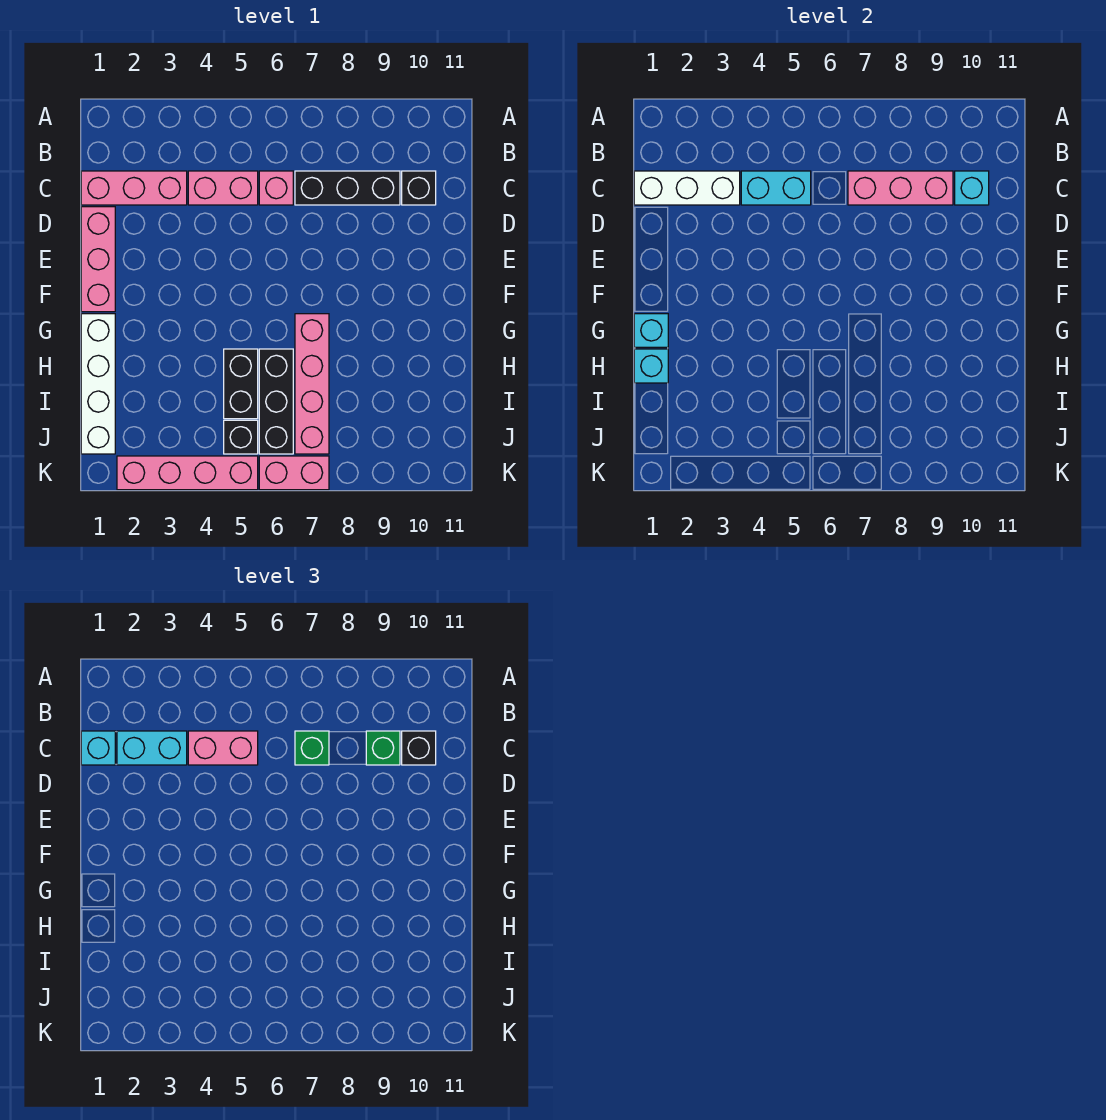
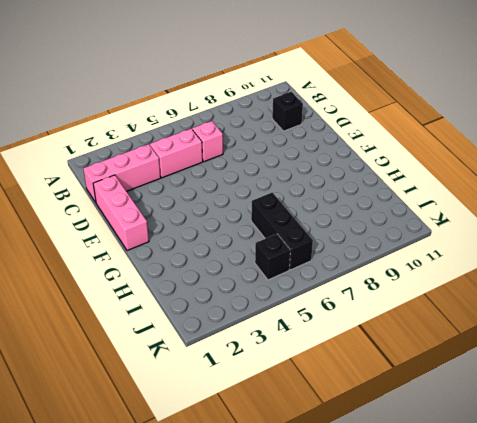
none -> black 1x3 brick [295,171,400,205]
none -> white 1x4 brick [81,314,115,454]
none -> pink 1x4 brick [295,314,329,454]

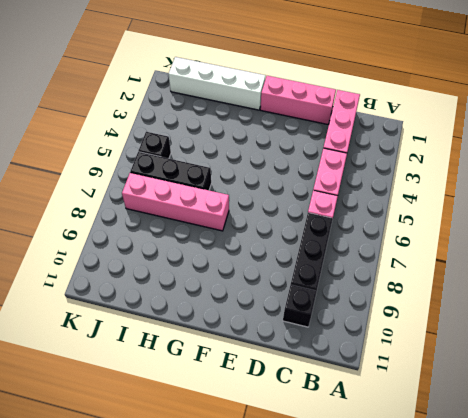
none -> black 1x2 brick [224,349,258,419]
none -> pink 1x4 brick [117,456,258,490]
none -> pink 1x2 brick [259,456,329,490]

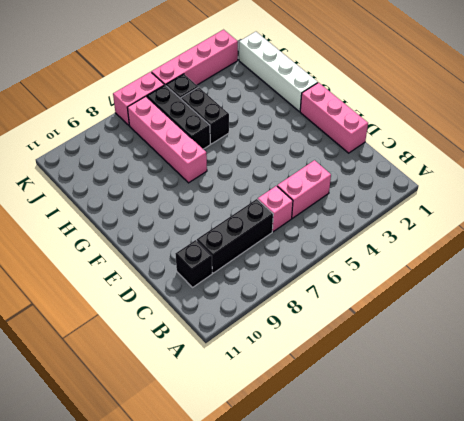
none -> pink 1x3 brick [81,171,187,205]
none -> white 1x3 brick [634,171,740,205]
none -> cyan 1x2 brick [741,171,811,205]

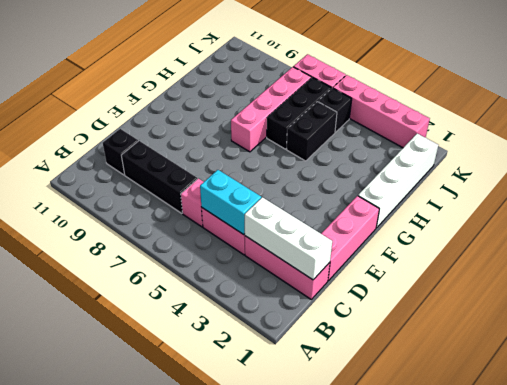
none -> pink 1x3 brick [848,171,953,205]
none -> cyan 1x1 brick [955,171,989,205]
none -> cyan 1x1 brick [634,314,668,347]

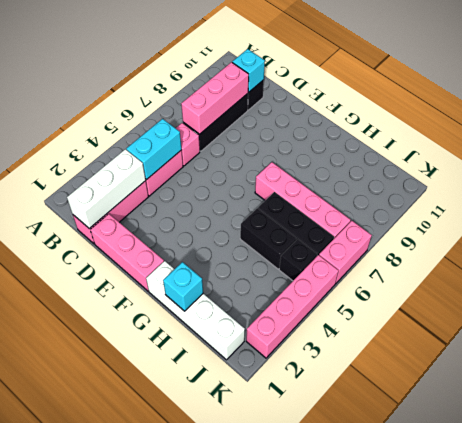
none -> cyan 1x1 brick [634,314,668,347]
none -> cyan 1x1 brick [81,731,115,765]
none -> cyan 1x2 brick [117,731,187,765]

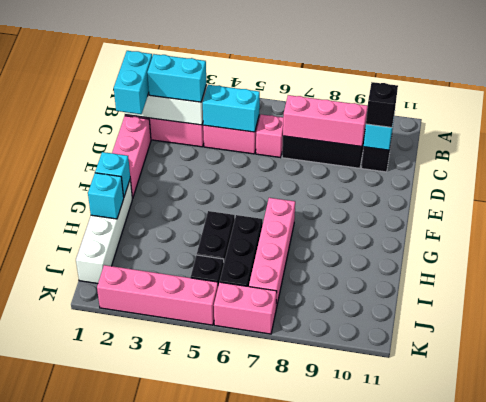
cyan 1x2 brick [114,51,152,114] -> cyan 1x1 brick [81,731,115,765]
none -> pink 1x2 brick [188,731,258,765]
none -> green 1x1 brick [295,731,329,765]
none -> green 1x1 brick [366,731,400,765]

